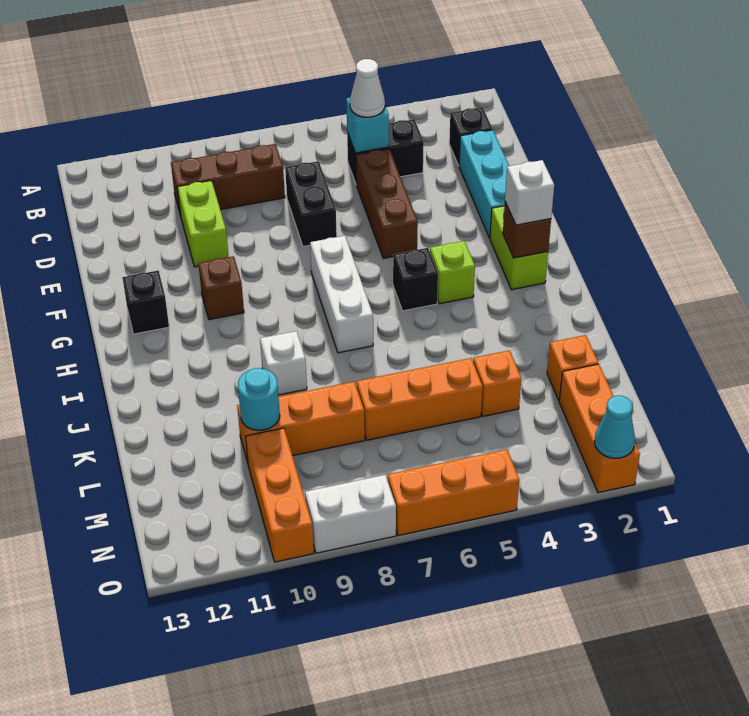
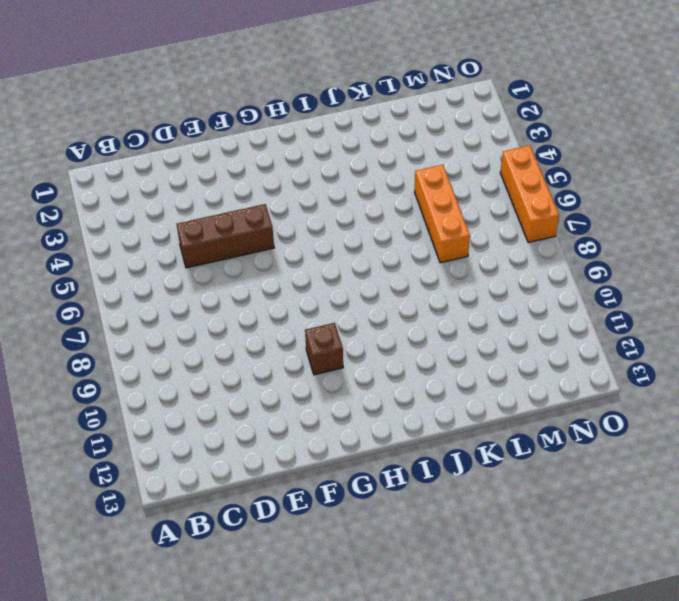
none -> black 1x1 brick [449,107,492,166]
none -> black 1x2 brick [347,119,424,183]
none -> brown 1x3 brick [171,144,285,216]

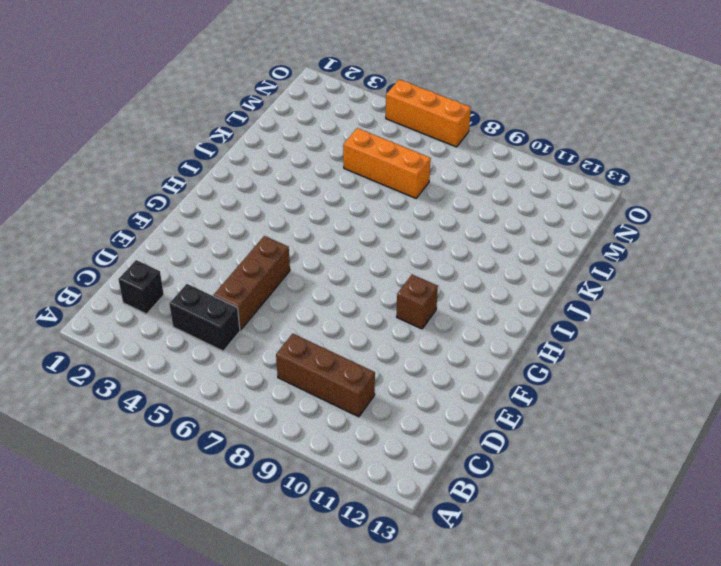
none -> cyan 1x3 brick [459,130,509,238]
none -> black 1x2 brick [285,161,337,247]
none -> lime 1x2 brick [177,181,229,267]

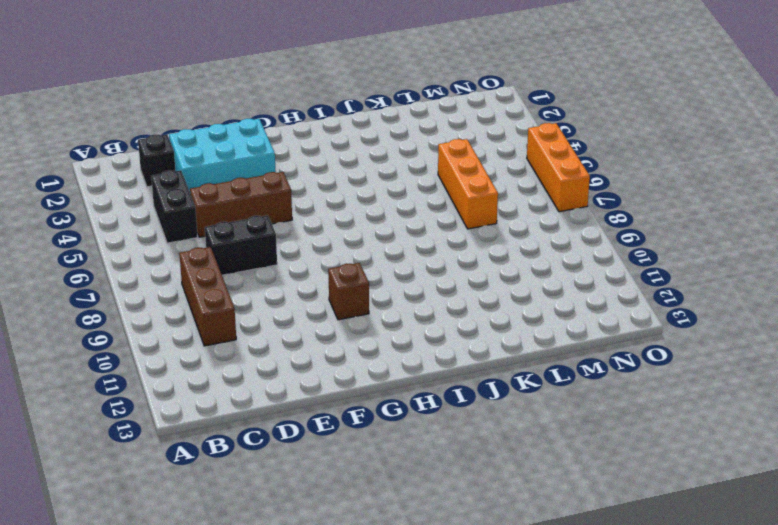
cyan 2x3 brick [169,119,276,191] -> cyan 1x3 brick [459,130,509,238]
none -> lime 1x2 brick [177,181,229,267]
none -> lime 1x2 brick [490,206,548,290]
none -> white 1x3 brick [310,236,373,353]

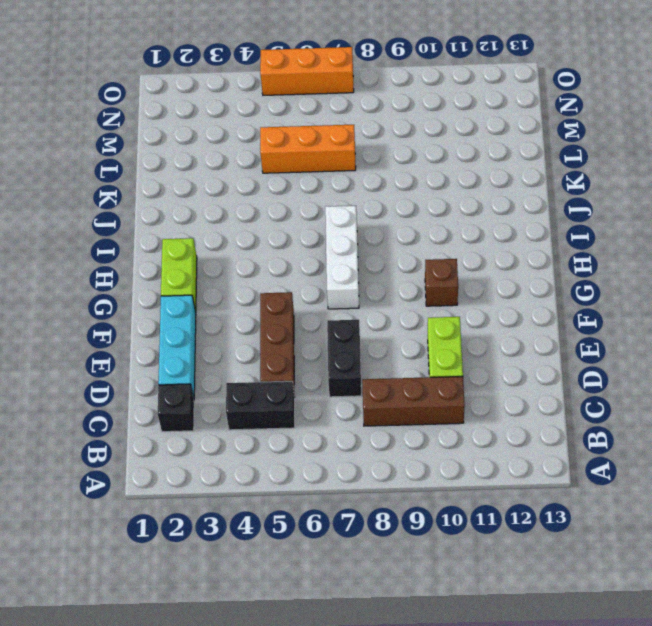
none -> black 1x1 brick [122,271,169,334]
none -> lime 1x1 brick [430,241,475,304]
none -> black 1x1 brick [393,248,438,311]

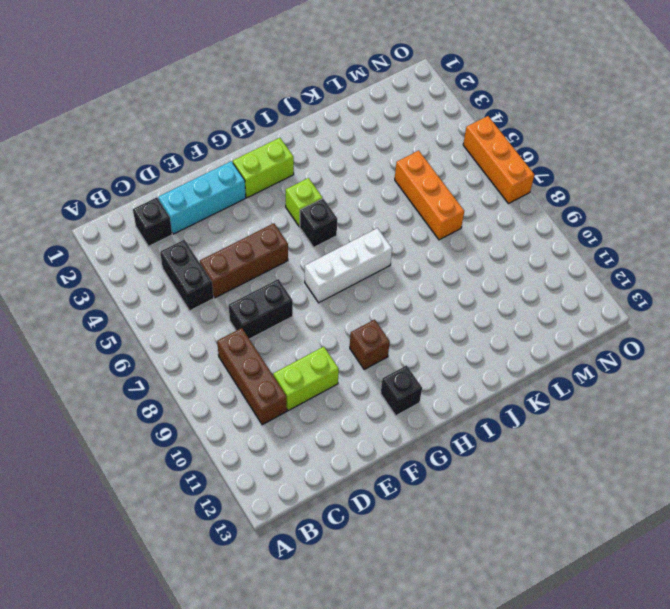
none -> white 1x1 brick [260,331,307,395]
none -> orange 1x1 brick [547,335,598,400]
none -> orange 1x1 brick [473,350,521,416]

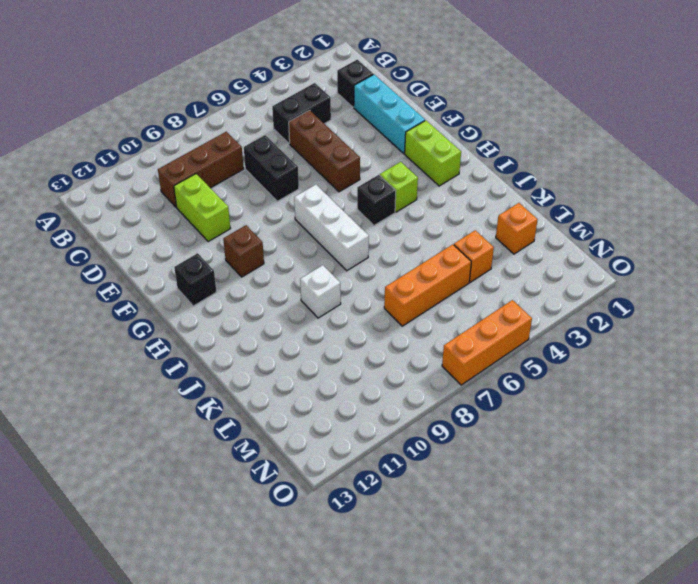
none -> orange 1x3 brick [237,382,365,463]
none -> orange 1x3 brick [559,364,640,493]
none -> orange 1x3 brick [246,428,314,562]

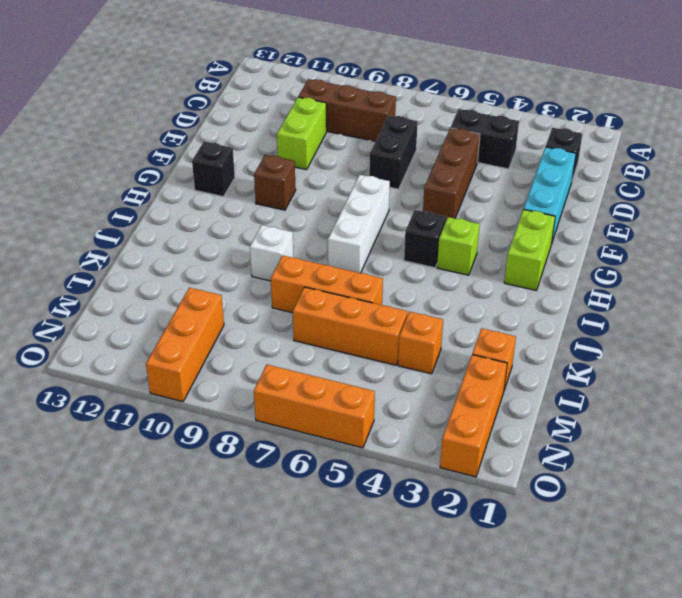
orange 1x3 brick [271,255,383,313] -> orange 1x3 brick moved to [237,382,365,463]
none -> white 1x2 brick [305,475,396,553]
none -> cyan 1x1 brick [346,98,389,153]
none -> brown 1x1 brick [503,202,551,258]

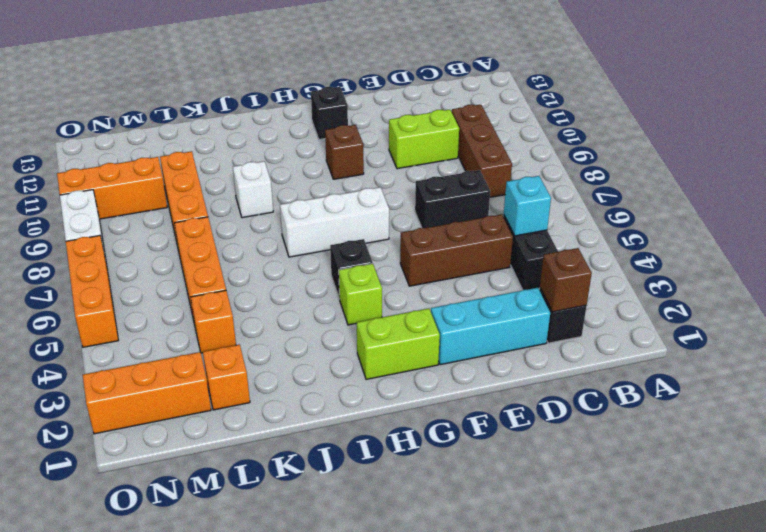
brown 1x1 brick [540,248,592,312] -> brown 1x1 brick moved to [503,202,551,258]
none -> cyan 1x1 round brick [238,368,280,431]
none -> cyan 1x1 cone [594,396,635,458]
none -> white 1x1 cone [350,59,385,117]

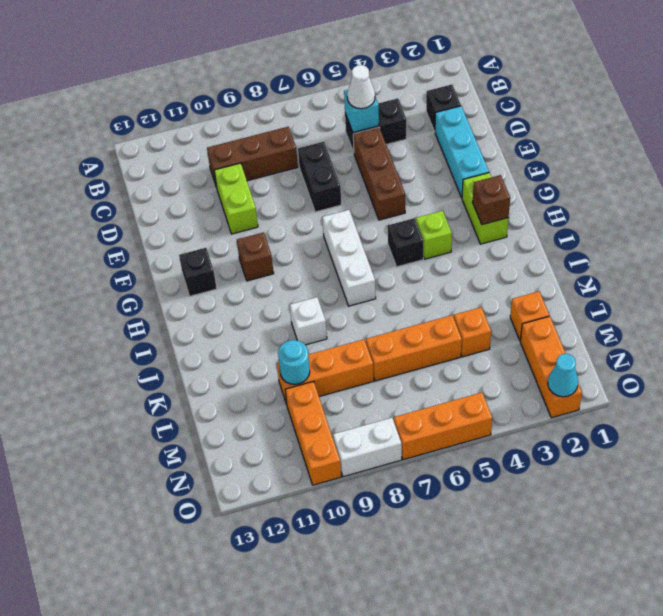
none -> white 1x1 brick [505,160,554,225]

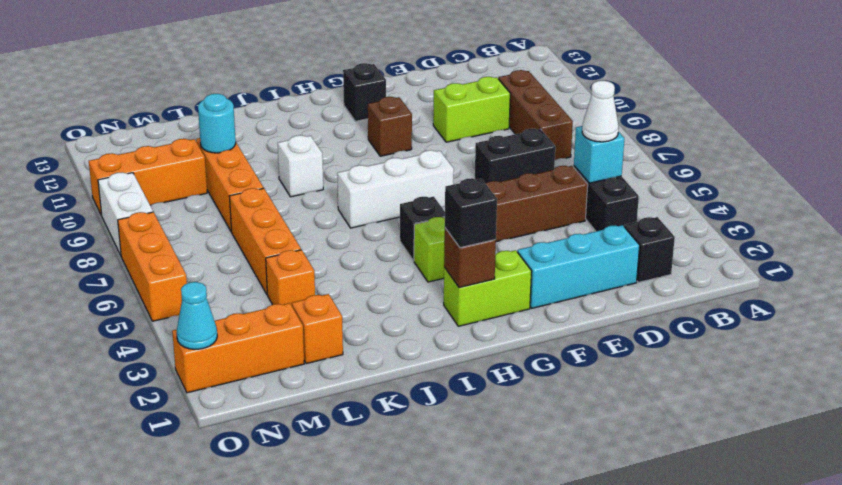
black 1x1 brick [445,178,497,248] -> white 1x1 brick [505,160,554,225]

